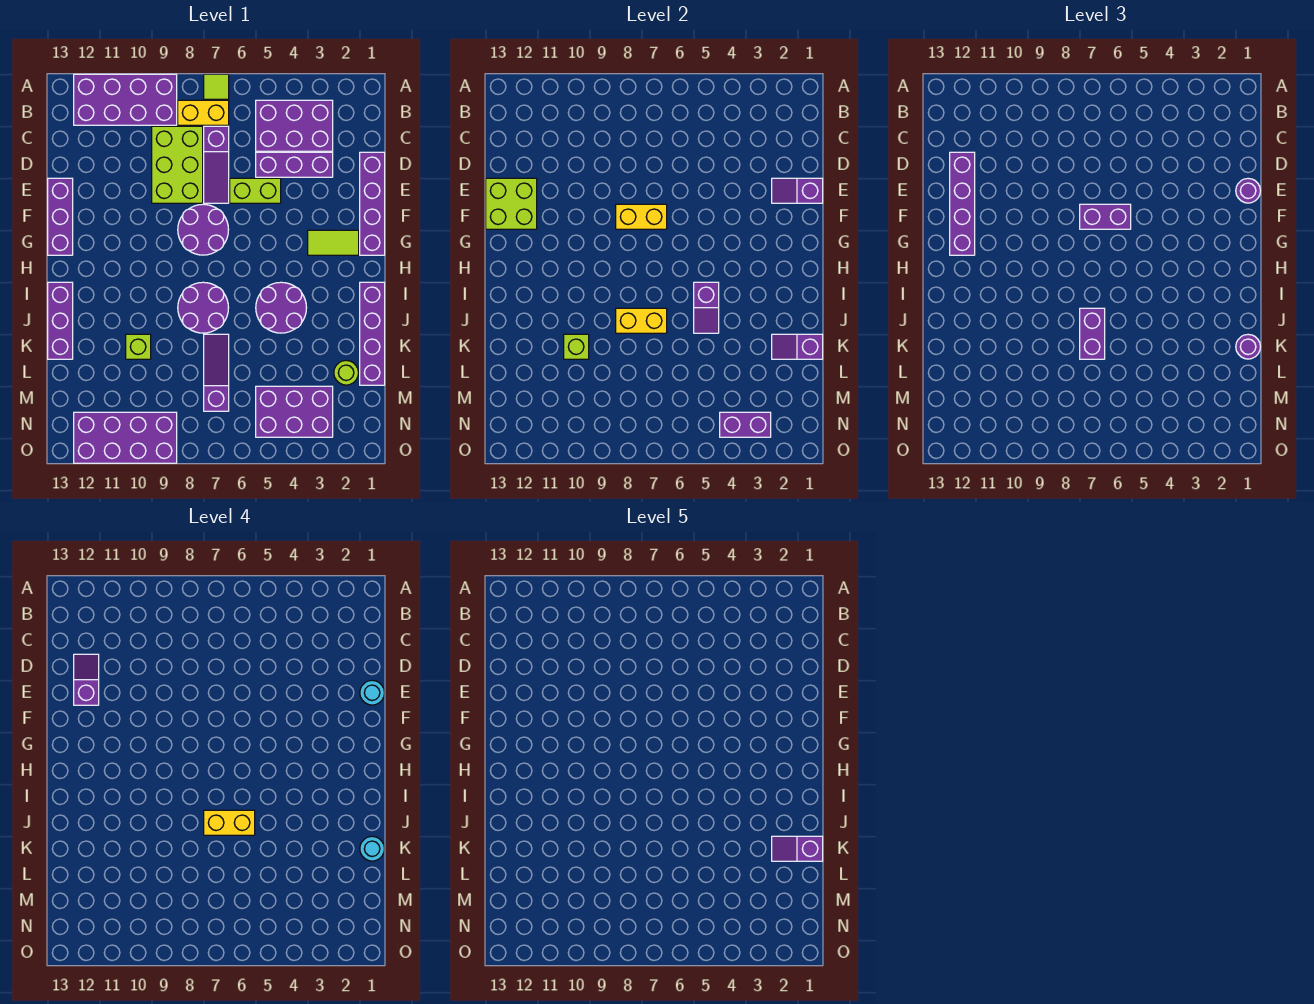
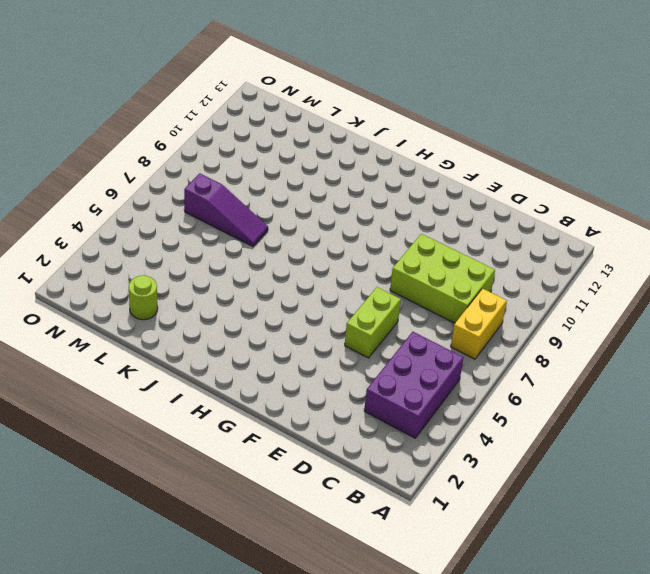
none -> lime 1x1 tile [204,74,229,99]
none -> purple 2x4 brick [74,74,177,125]
none -> purple 1x3 slope [204,126,229,203]
none -> purple 1x4 brick [360,152,385,255]

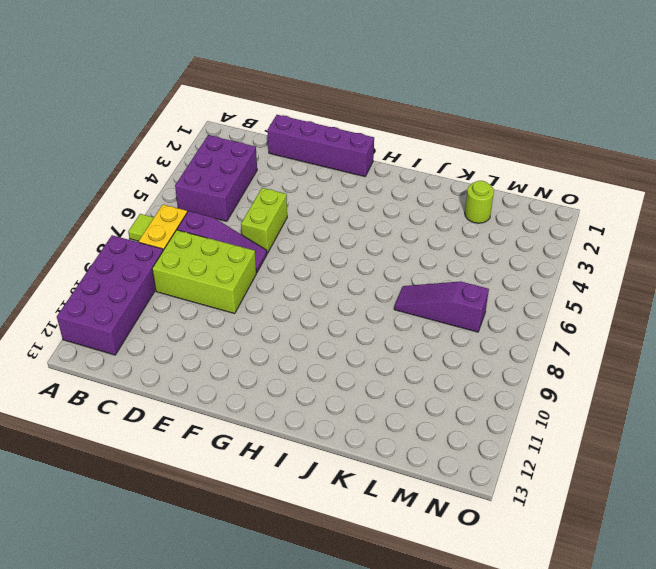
none -> purple 1x3 brick [256,152,333,177]
none -> purple 1x3 brick [48,178,73,255]
none -> purple 2x2 round brick [178,204,229,255]
none -> lime 1x2 tile [308,230,359,255]

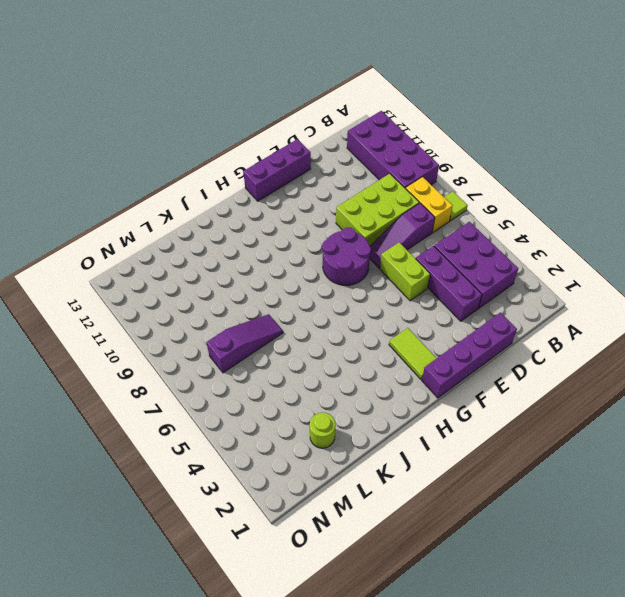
none -> purple 1x4 brick [360,282,385,385]
none -> purple 2x2 round brick [256,282,307,333]
none -> purple 2x2 round brick [178,282,229,333]
none -> purple 1x3 brick [48,282,73,359]

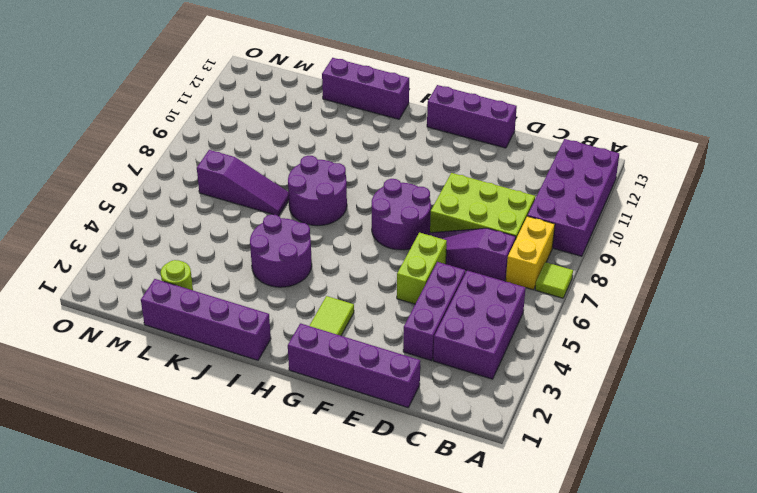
none -> lime 1x1 brick [126,334,151,359]
none -> purple 2x3 brick [256,386,333,437]
none -> purple 2x4 brick [74,412,177,463]
none -> purple 1x2 slope [772,178,823,203]

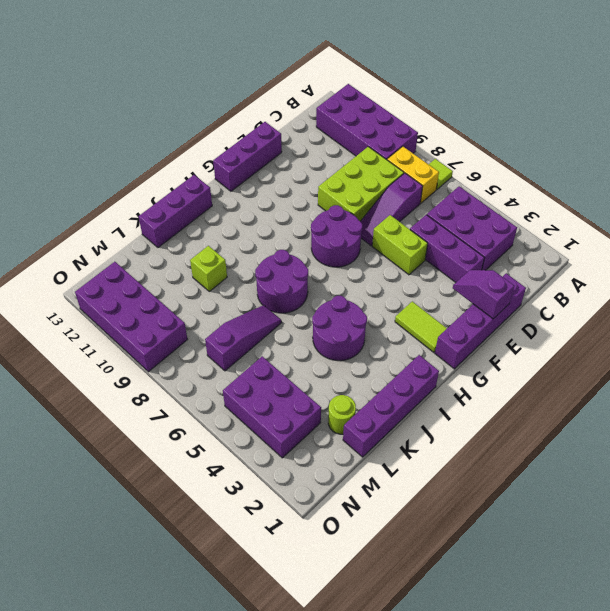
none -> lime 2x2 brick [486,178,537,229]
none -> yellow 1x2 brick [616,204,667,229]
none -> purple 1x2 slope [694,282,719,333]
none -> yellow 1x2 brick [616,308,667,333]

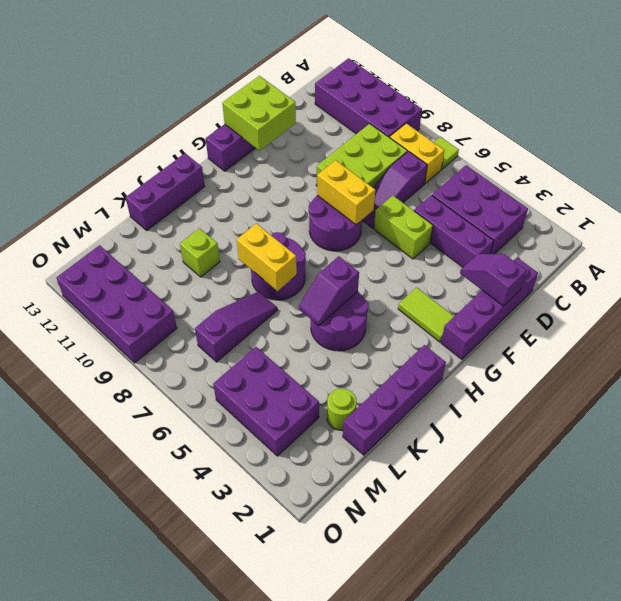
none -> purple 1x2 slope [772,334,823,359]
none -> lime 1x1 brick [564,334,589,359]
none -> purple 1x2 brick [720,412,771,437]
none -> purple 1x4 brick [950,152,975,255]

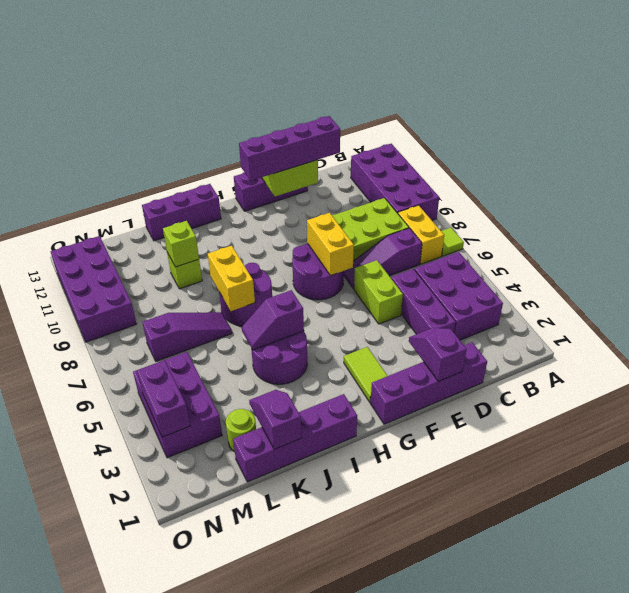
none -> purple 1x1 round brick [1236,178,1260,203]
none -> purple 1x2 brick [1080,204,1131,229]
none -> purple 1x2 brick [1080,308,1105,359]
none -> purple 1x1 round brick [1236,334,1260,359]

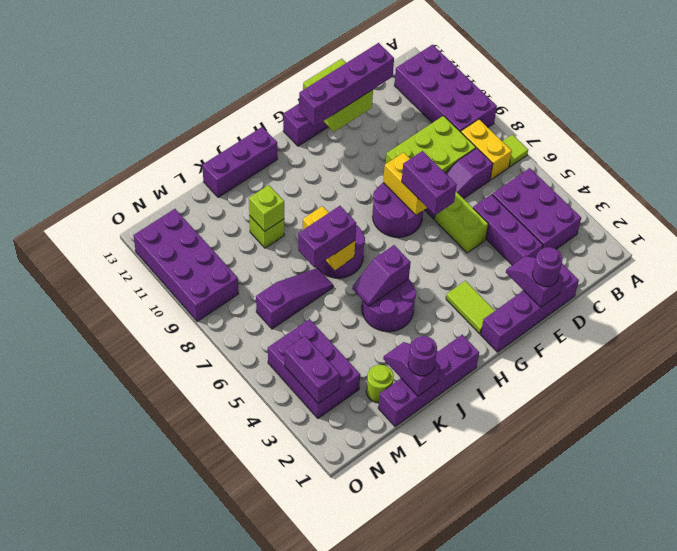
none -> purple 1x2 slope [74,654,99,705]
none -> cyan 1x1 round brick [360,680,384,705]
none -> yellow 1x2 brick [204,810,255,835]
none -> cyan 1x1 round brick [360,836,384,861]

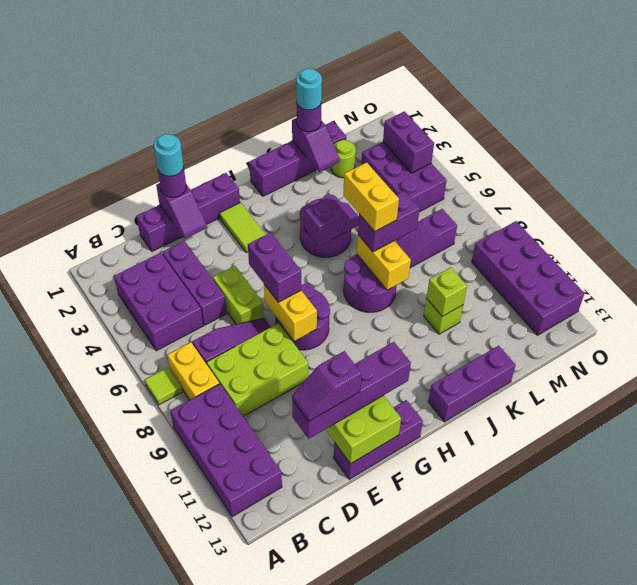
none -> purple 1x2 slope [772,836,823,861]

